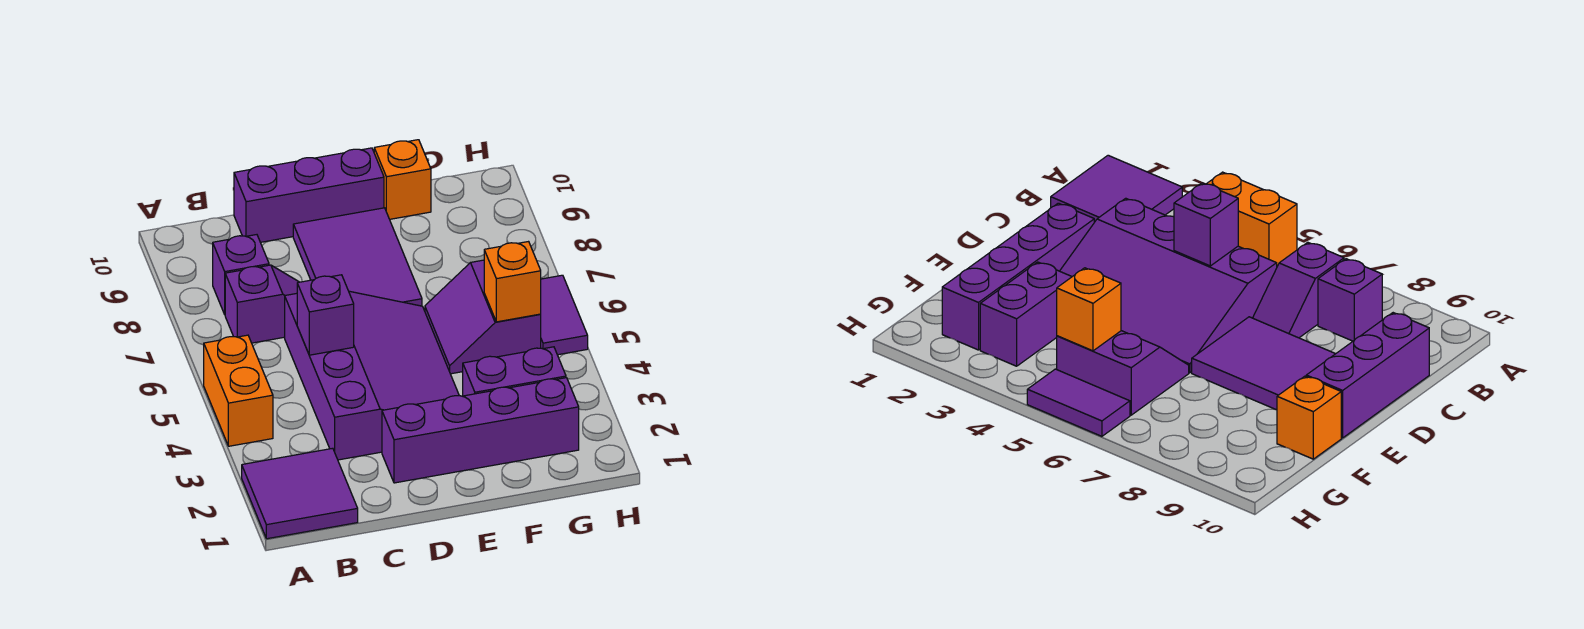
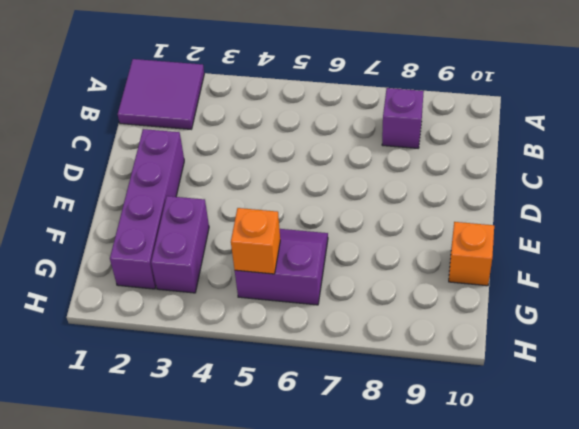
none -> orange 1x2 brick [204,335,273,446]
none -> purple 1x2 slope [225,265,299,343]
none -> purple 3x4 slope [285,291,459,460]

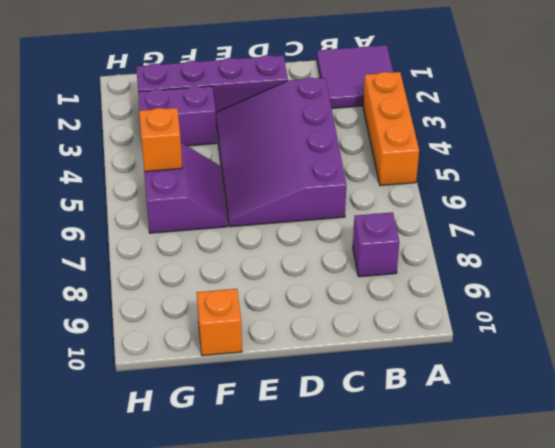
orange 1x3 brick [363,72,419,186] -> orange 1x2 brick [204,335,273,446]
none -> purple 1x2 slope [225,265,299,343]
none -> purple 1x3 brick [234,148,384,242]
none -> purple 2x3 tile [293,208,422,306]

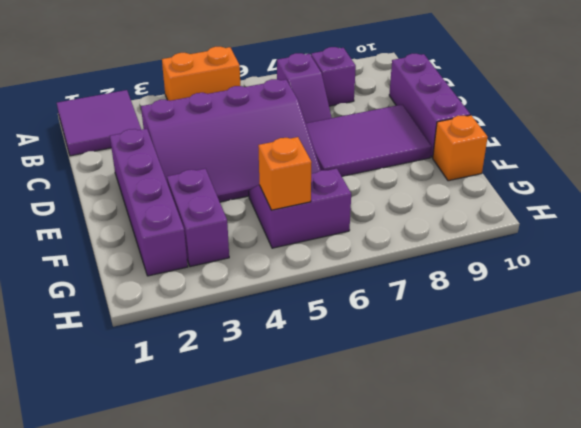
none -> purple 1x2 tile [541,275,588,355]
none -> purple 1x1 brick [297,275,354,355]

